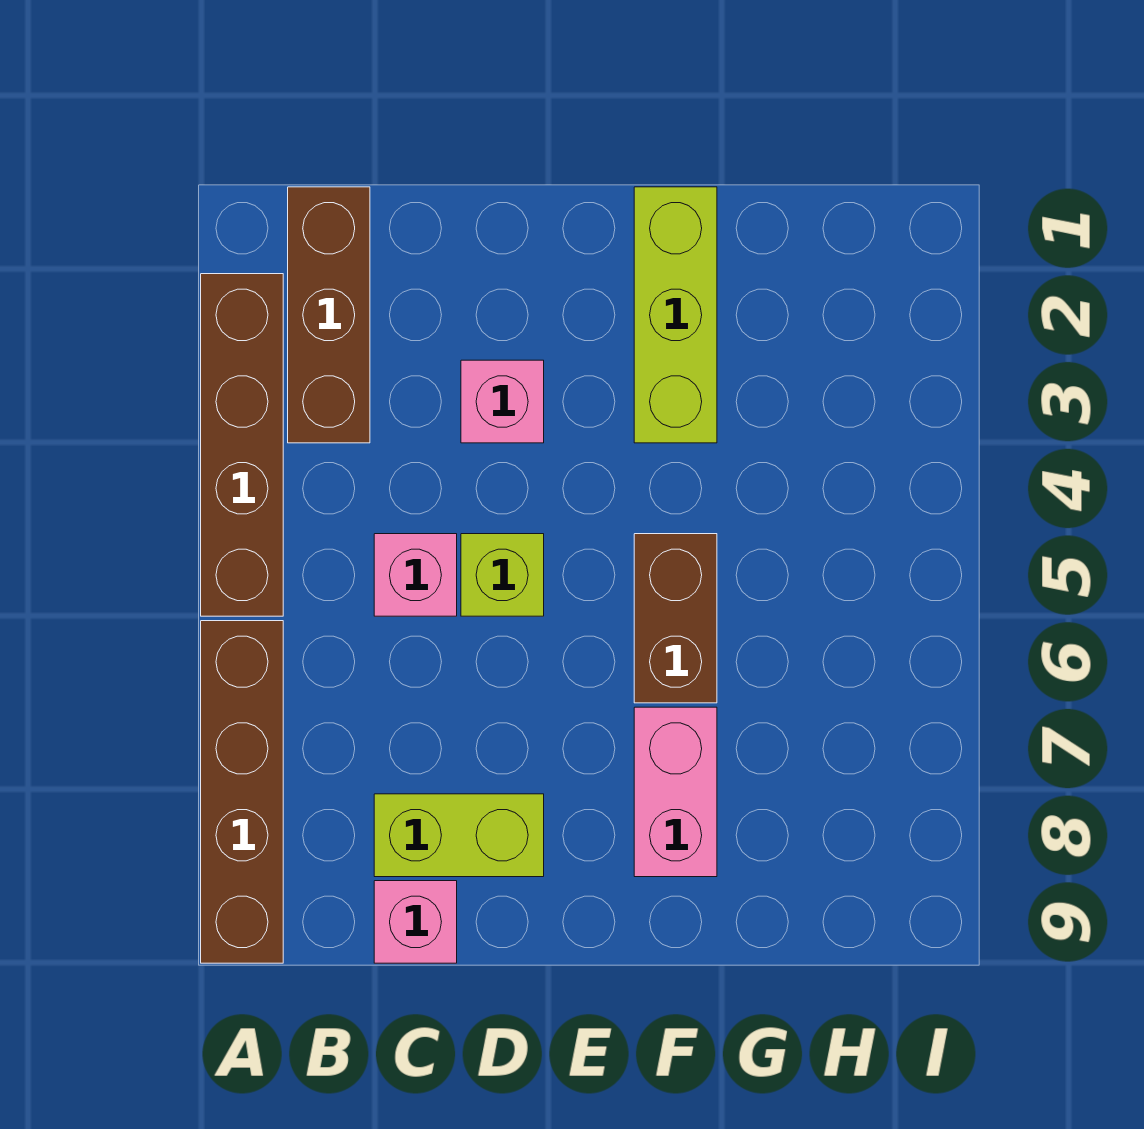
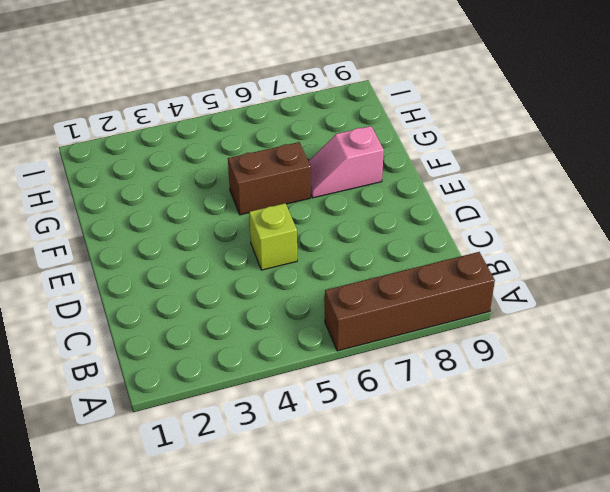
pink 1x2 slope [308,126,384,198] -> pink 1x2 brick [634,707,717,877]
none -> brown 1x4 brick [201,274,283,616]
none -> brown 1x3 brick [288,187,370,443]

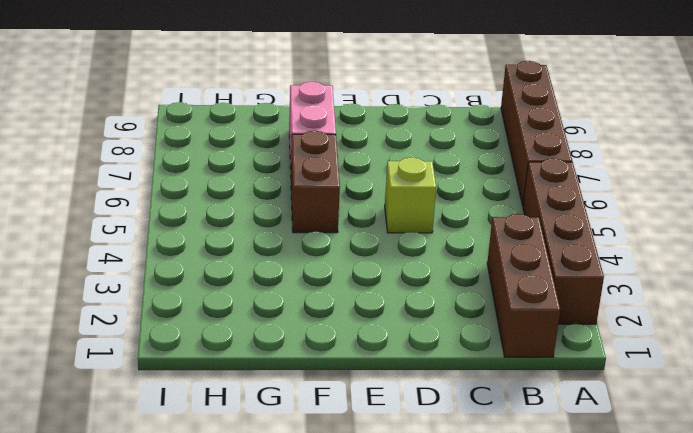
none -> pink 1x1 brick [374,534,457,616]
none -> lime 1x2 brick [374,794,544,877]

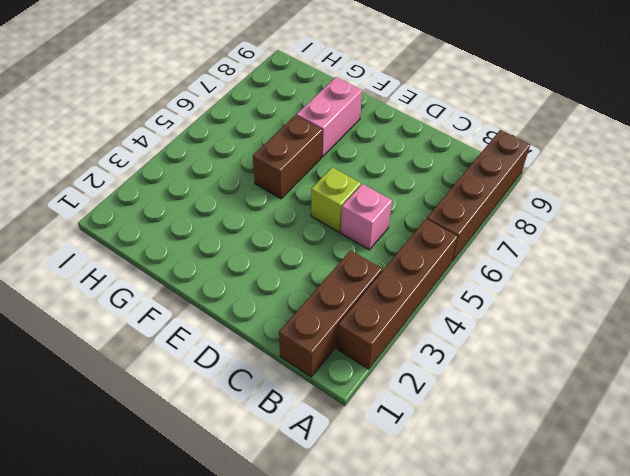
none -> lime 1x2 brick [374,794,544,877]
none -> pink 1x1 brick [374,881,457,963]

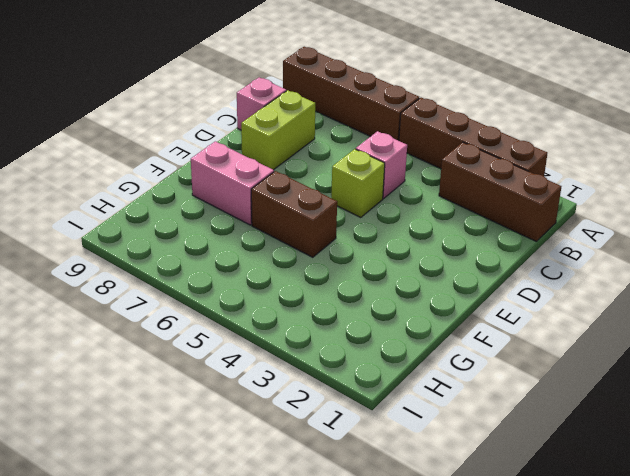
none -> pink 1x1 brick [461,360,544,443]
none -> lime 1x3 brick [634,187,717,443]

